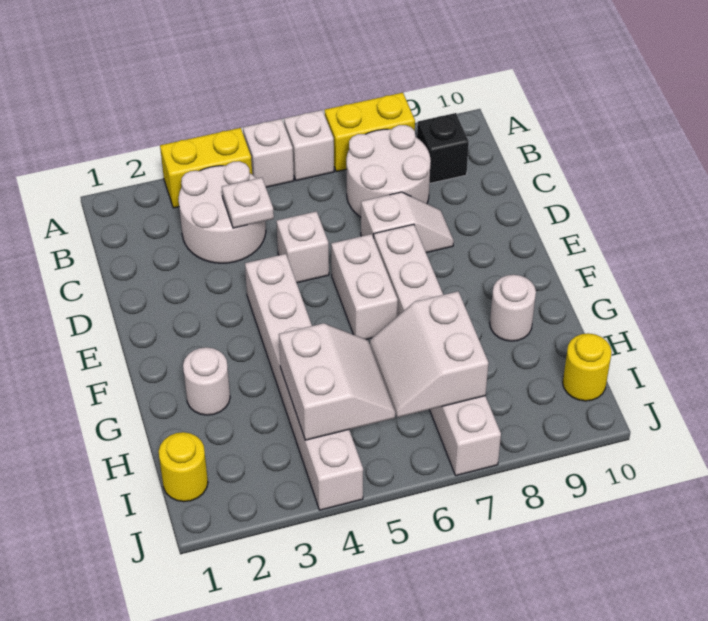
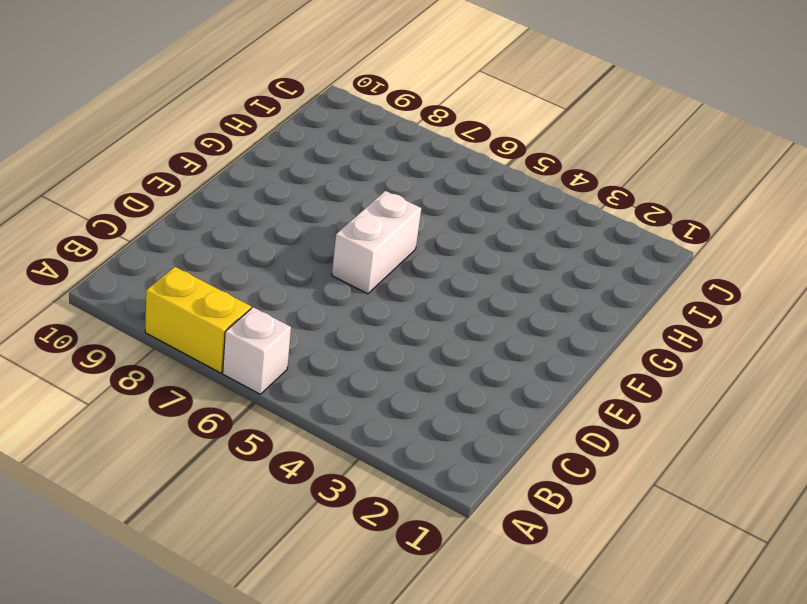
none -> yellow 1x2 brick [160,128,252,208]
none -> white 1x1 brick [243,119,294,187]
none -> white 2x2 round brick [179,161,266,263]

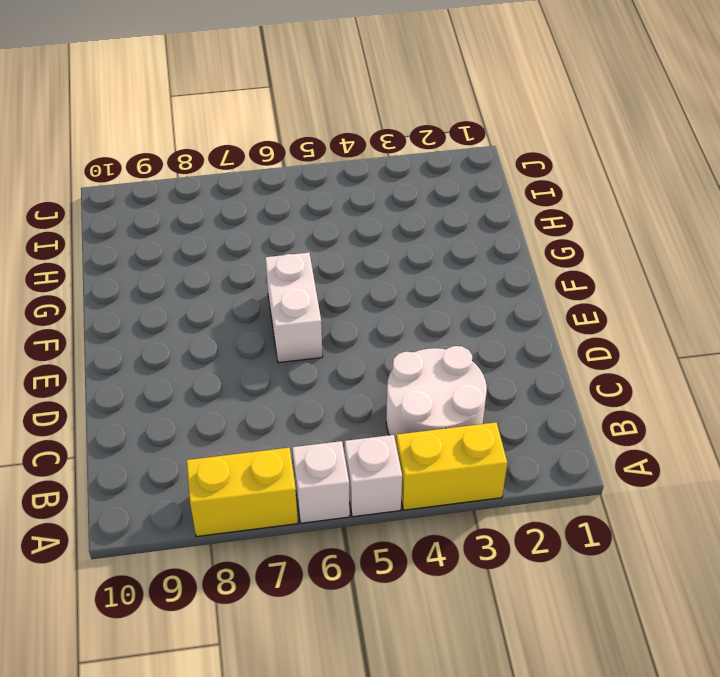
none -> white 2x2 round brick [346,125,431,217]
none -> black 1x1 brick [417,113,469,183]
none -> white 1x1 brick [276,211,329,283]

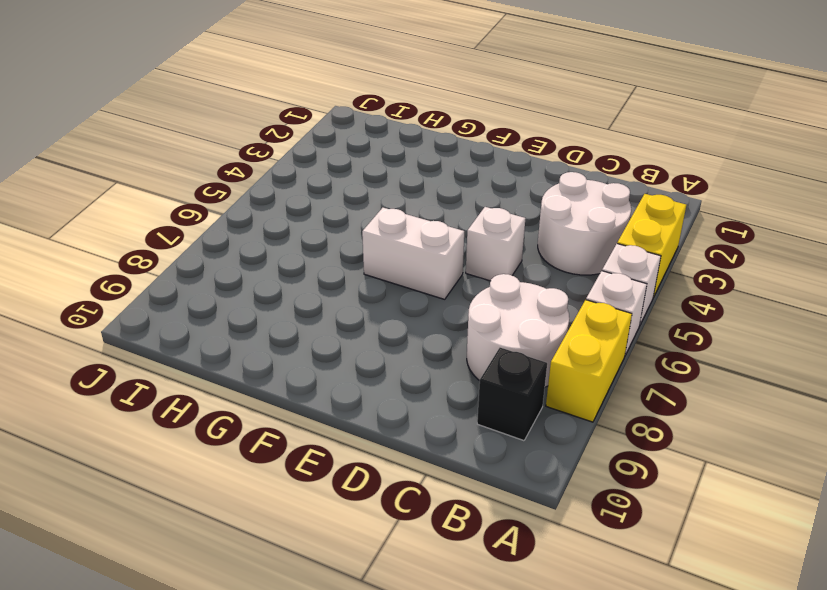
none -> white 1x2 slope [361,192,454,253]
none -> white 1x6 brick [245,254,363,510]
none -> white 1x6 brick [374,224,501,476]

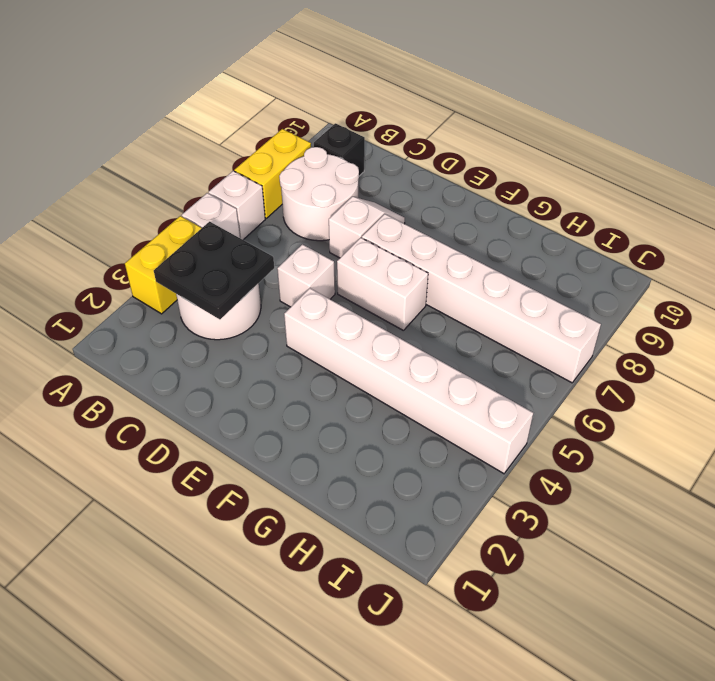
black 2x2 plate [154,222,274,319] -> white 1x1 plate [222,178,274,228]
none -> white 1x1 round brick [183,347,230,415]
none -> white 1x1 round brick [490,275,536,341]
none -> yellow 1x1 round brick [159,432,208,502]

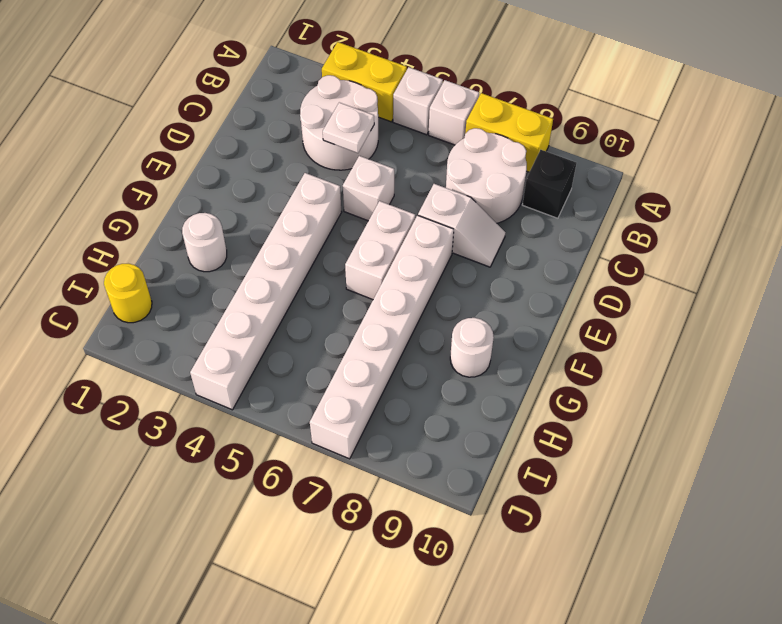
none -> yellow 1x1 round brick [563,333,612,401]
none -> white 2x2 slope [279,323,395,440]
none -> white 2x2 slope [370,291,489,417]

